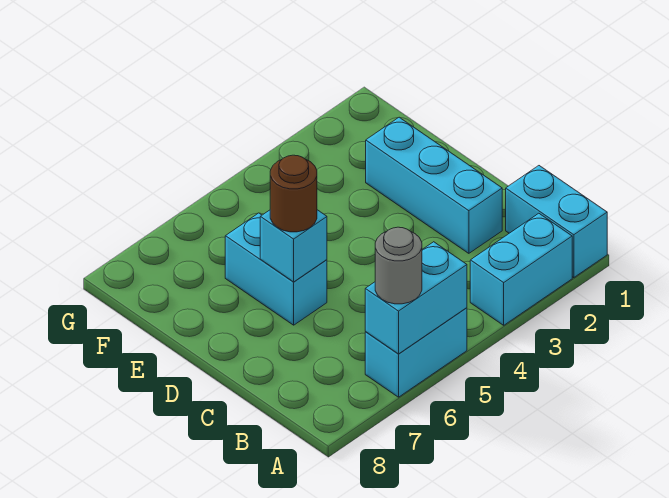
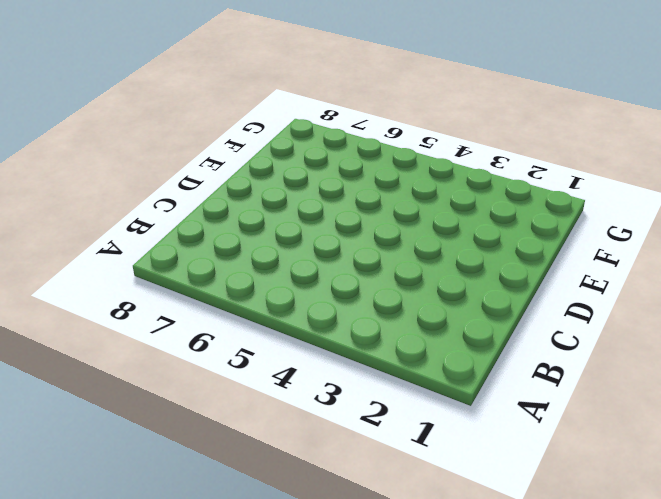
none -> cyan 1x2 brick [506,166,607,278]
none -> cyan 1x2 brick [470,213,572,325]

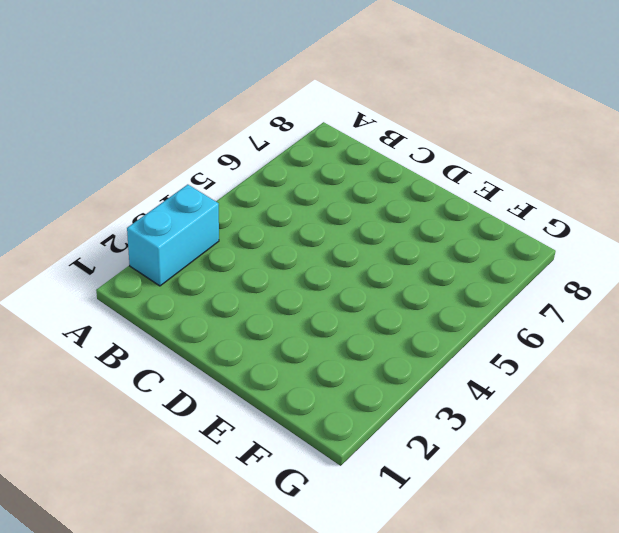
none -> cyan 1x2 brick [506,166,607,278]
none -> cyan 1x2 brick [365,308,467,397]

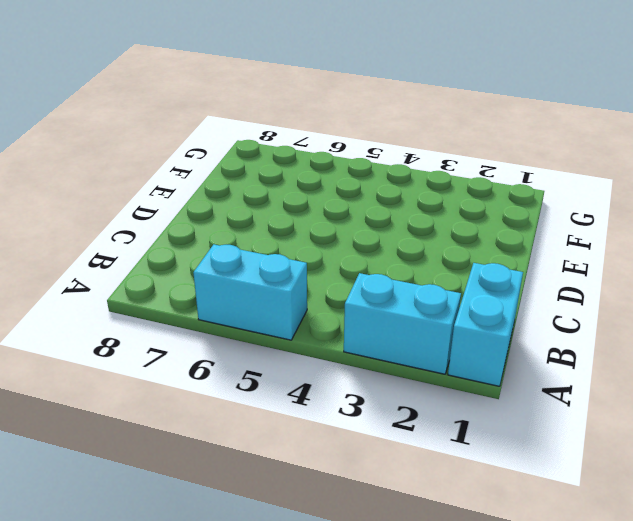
none -> cyan 1x3 brick [366,117,502,253]
none -> cyan 1x2 brick [225,213,327,325]

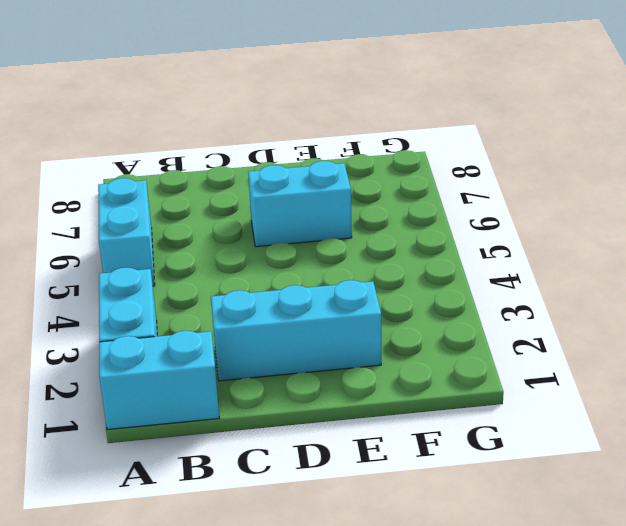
none -> cyan 1x2 brick [365,242,467,354]
none -> cyan 1x1 brick [260,210,327,282]

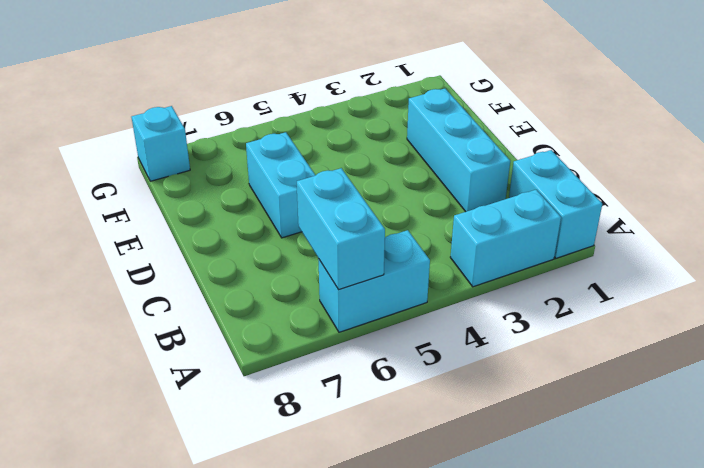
cyan 1x2 brick [297,168,385,290] -> cyan 1x2 brick turned to [365,242,467,354]
cyan 1x1 brick [131,106,190,181] -> cyan 1x1 brick moved to [260,210,327,282]
none -> grey 1x1 round brick [375,227,422,304]
none -> brown 1x1 round brick [270,155,317,232]

